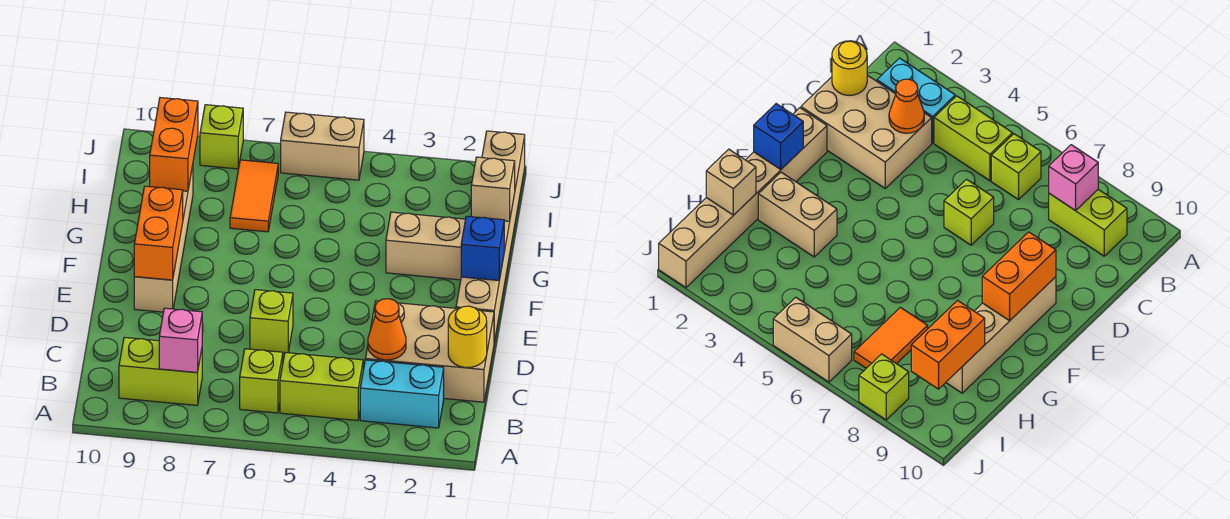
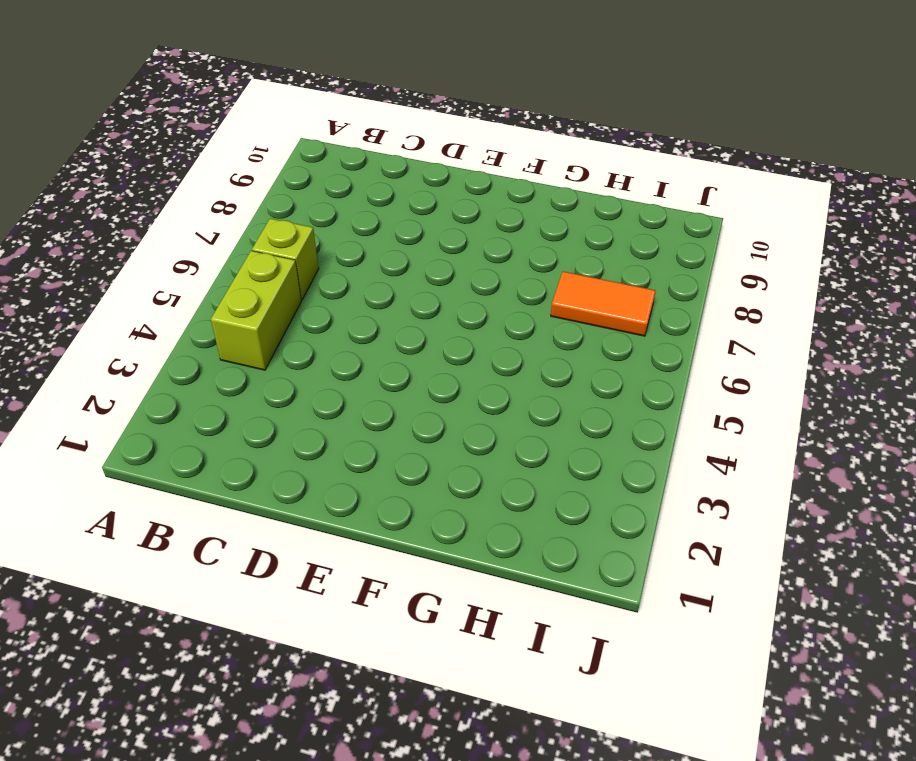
none -> cyan 1x2 brick [360,360,444,428]
none -> lime 1x2 brick [119,337,202,405]
none -> tan 2x3 brick [365,301,494,402]

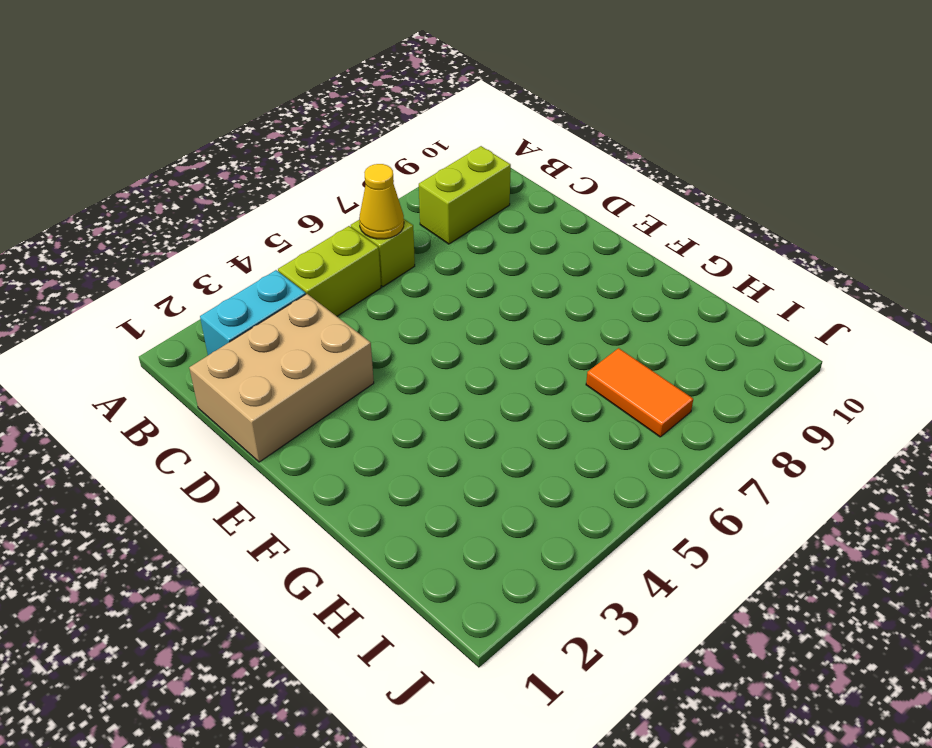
yellow 1x1 cone [359,164,404,239] -> none
none -> lime 1x1 brick [250,290,293,354]
none -> tan 1x6 brick [456,131,525,342]
none -> tan 1x4 brick [134,165,193,312]

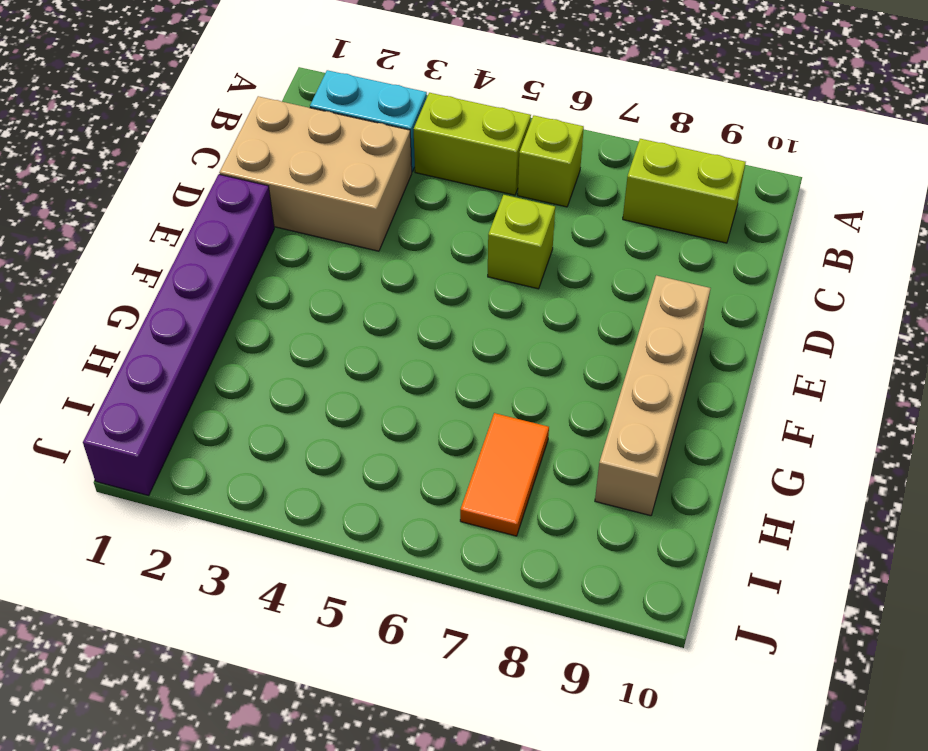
purple 1x6 brick [83,174,274,495] -> tan 1x6 brick [456,131,525,342]
none -> tan 1x2 brick [386,212,465,280]
none -> tan 1x2 brick [281,112,364,180]
none -> lime 1x1 brick [200,105,243,169]

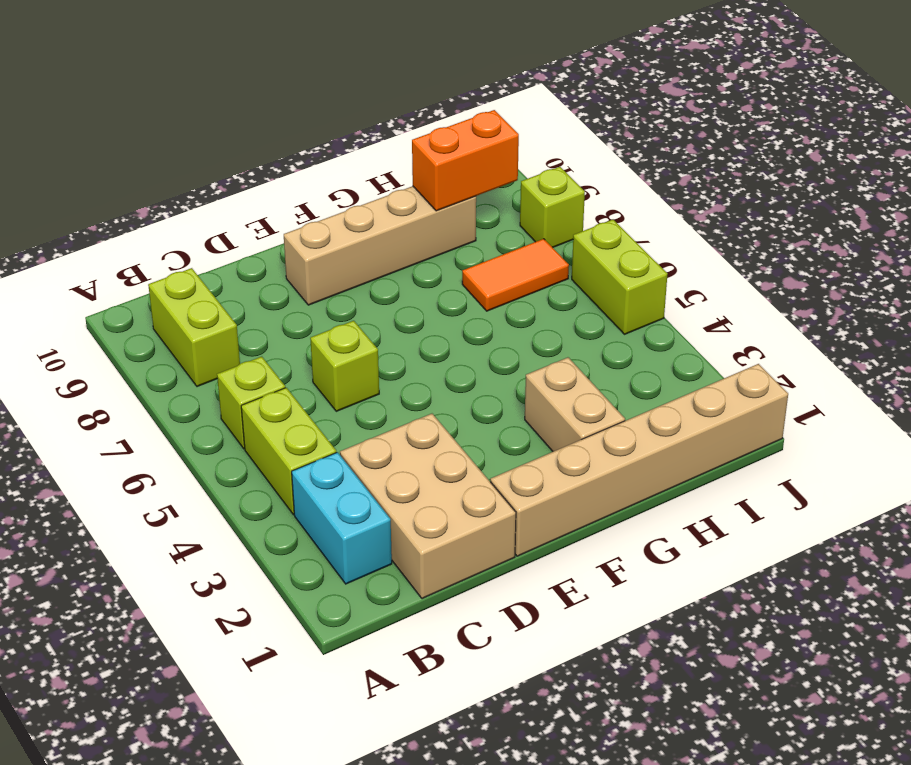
lime 1x2 brick [572,220,667,334] -> tan 1x2 brick [281,112,364,180]
none -> pink 1x1 brick [159,308,202,373]
none -> yellow 1x1 round brick [448,306,487,368]
none -> orange 1x1 cone [368,299,406,360]

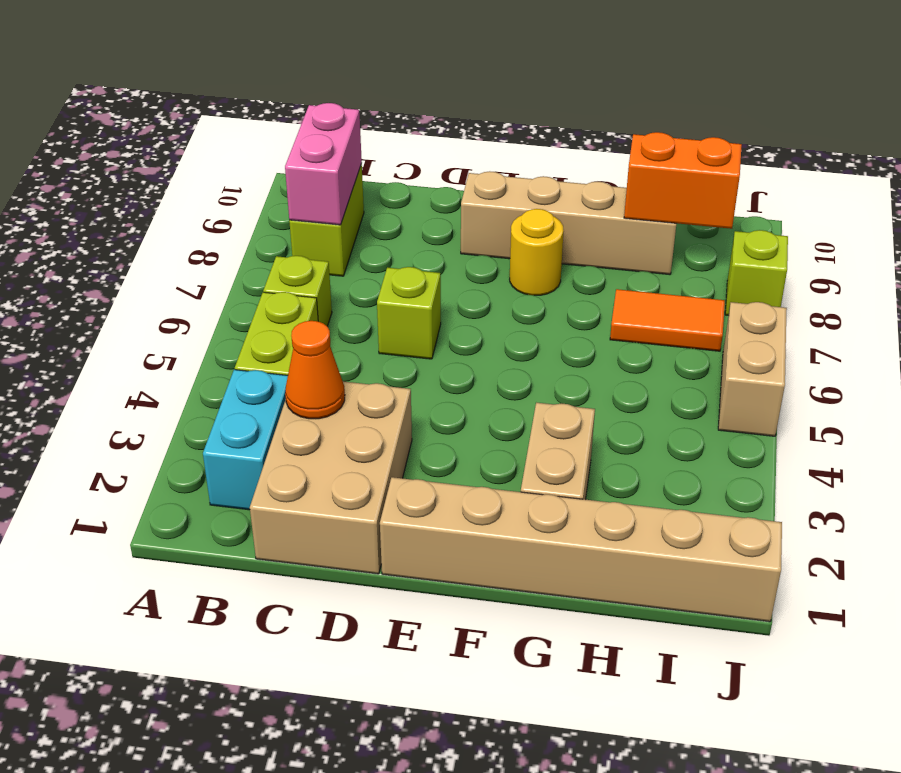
pink 1x2 brick [285,103,362,225] -> pink 1x1 brick [159,308,202,373]
yellow 1x1 round brick [510,209,564,295] -> yellow 1x1 round brick moved to [448,306,487,368]
none -> orange 1x2 brick [134,186,183,280]
none -> blue 1x1 brick [461,216,504,281]
none -> tan 1x1 brick [471,157,515,221]

